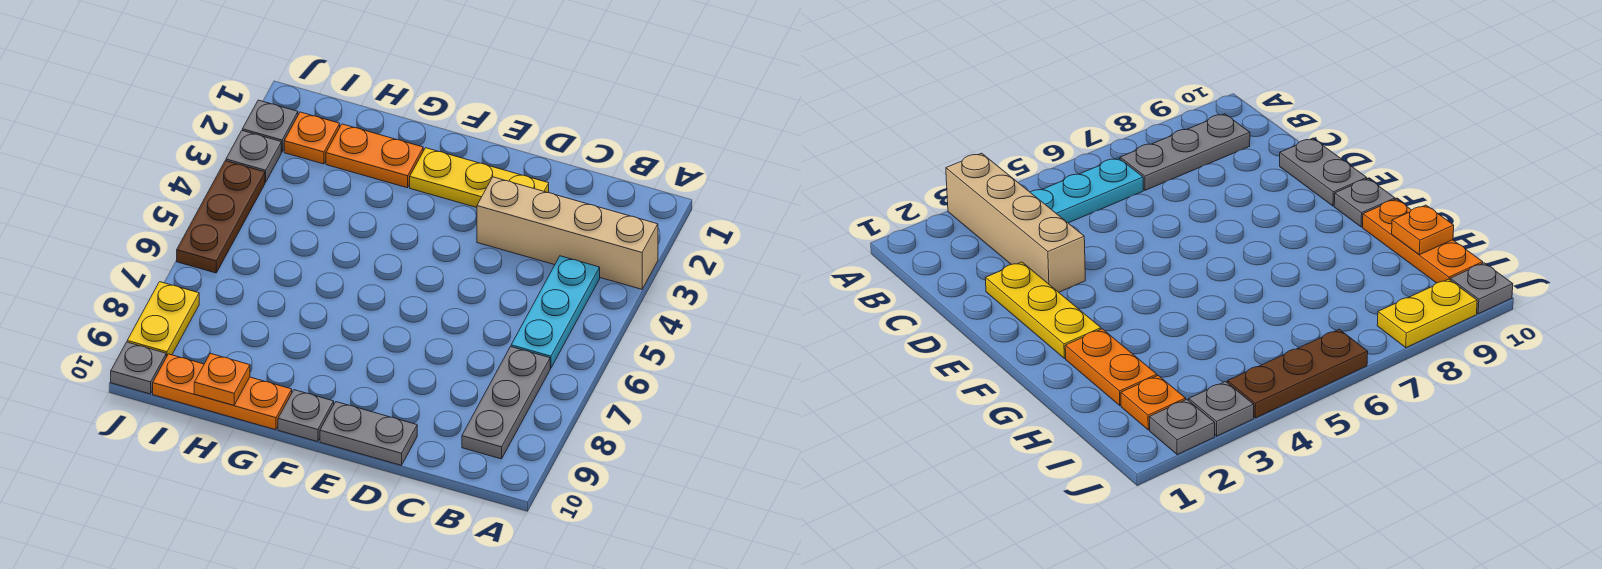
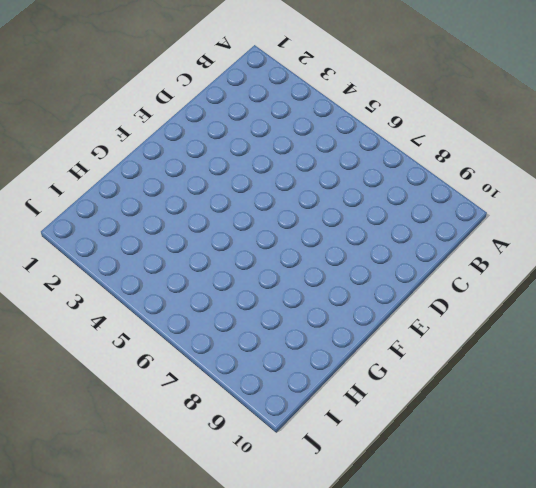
none -> tan 1x4 brick [477,177,658,289]
none -> cyan 1x3 plate [511,256,600,368]
none -> grey 1x3 plate [462,347,550,459]

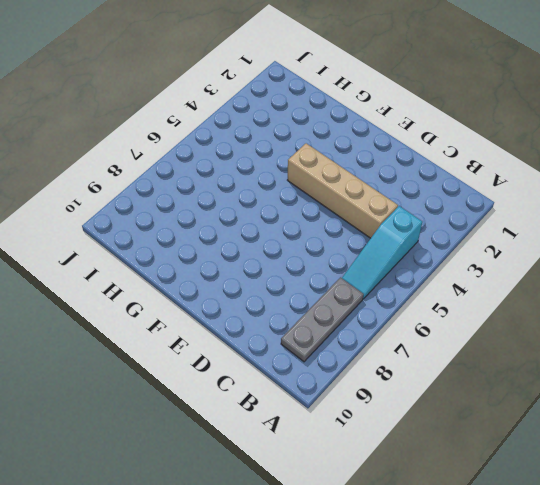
cyan 1x3 slope [342,206,422,299] -> cyan 1x3 plate [511,256,600,368]
tan 1x4 brick [288,143,398,238] -> tan 1x4 brick moved to [477,177,658,289]
none -> yellow 1x3 plate [410,148,549,207]
none -> grey 1x2 plate [320,402,417,465]
none -> grey 1x1 plate [278,390,334,442]

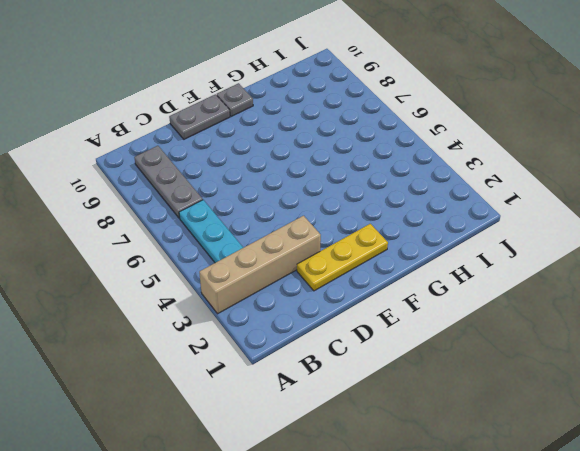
none -> orange 1x2 plate [326,124,423,188]
none -> orange 1x3 plate [153,354,292,430]
none -> orange 1x1 plate [284,112,340,164]

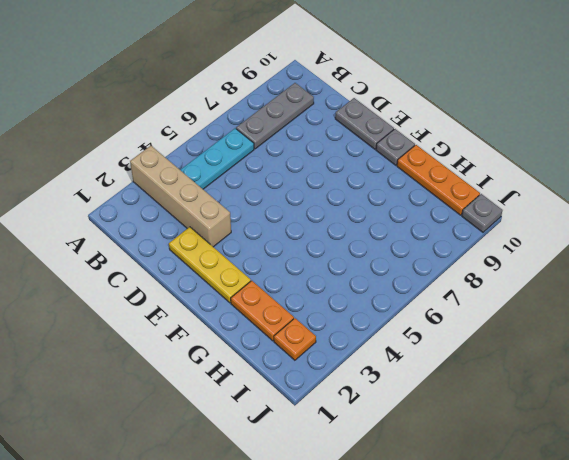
none -> grey 1x1 plate [242,100,298,152]
none -> grey 1x1 plate [226,131,281,182]
none -> brown 1x3 plate [177,161,265,273]

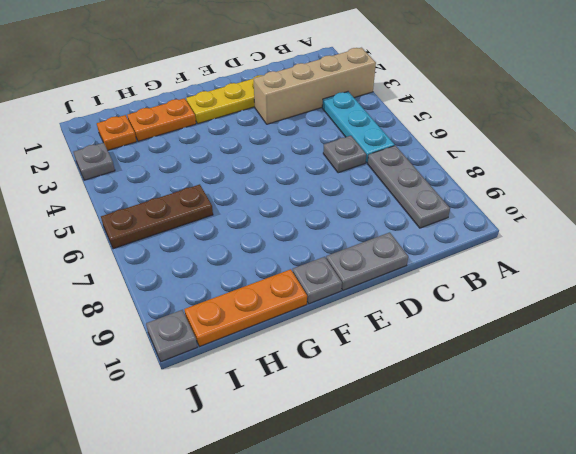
grey 1x1 plate [323,136,366,173] -> grey 1x1 plate moved to [242,100,298,152]
brown 1x3 plate [101,184,213,249] -> brown 1x3 plate turned to [177,161,265,273]
none -> yellow 1x2 plate [127,282,199,357]
none -> orange 1x1 plate [194,353,250,405]

